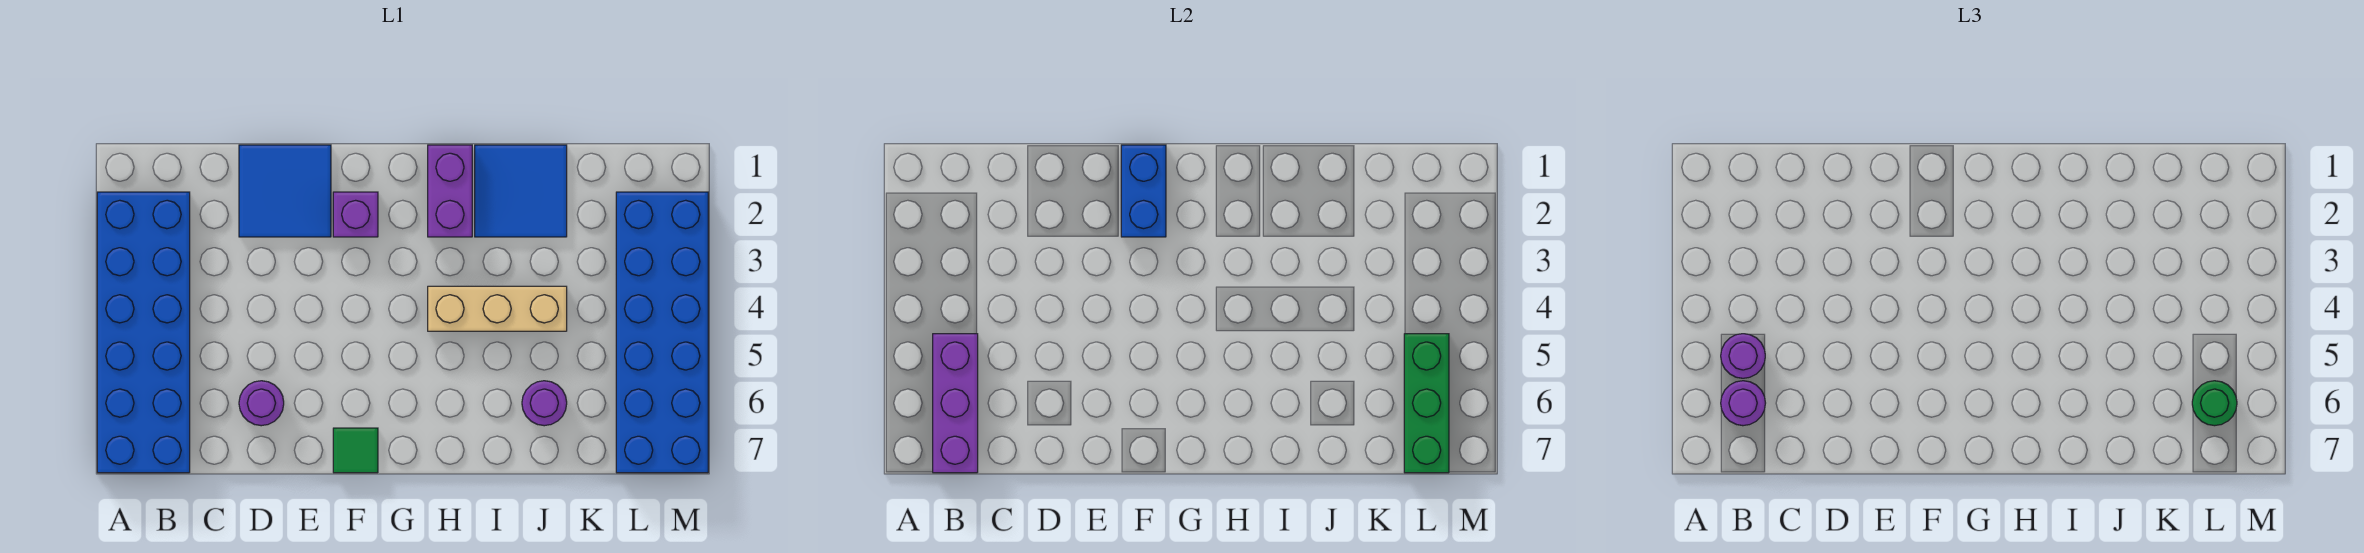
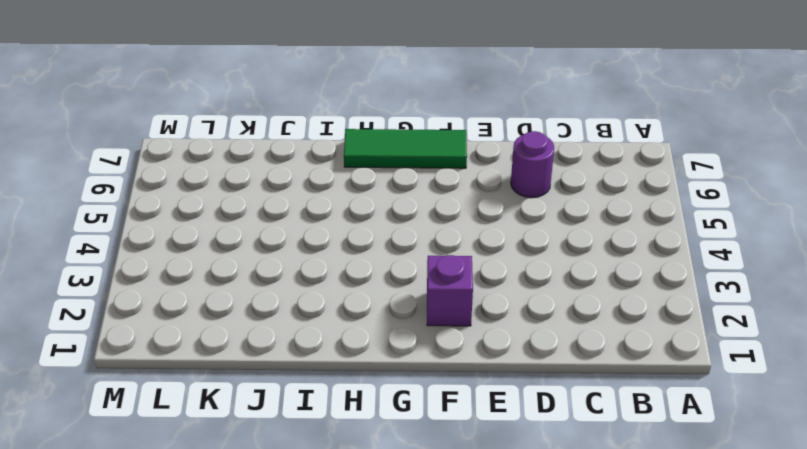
green 1x3 tile [344,129,467,168] -> green 1x1 tile [333,428,378,473]
none -> blue 2x6 brick [97,192,190,473]
none -> blue 2x2 tile [239,145,331,237]
none -> purple 1x2 brick [428,145,472,237]

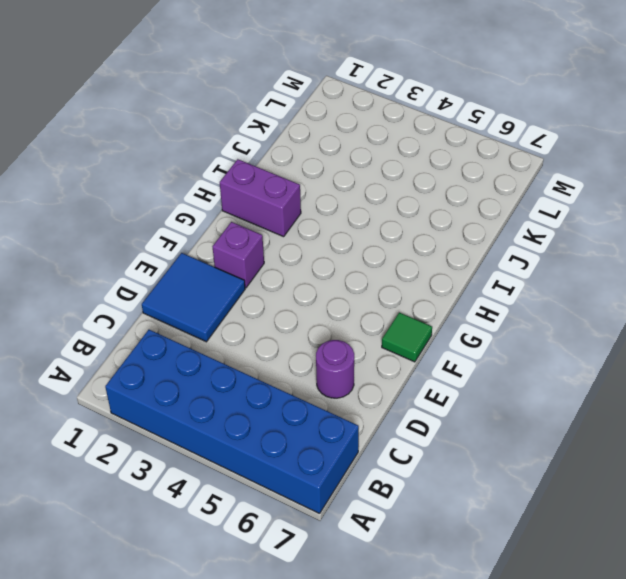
none -> tan 1x3 brick [428,286,567,331]
none -> blue 2x2 tile [475,145,567,237]
none -> purple 1x1 round brick [522,381,567,426]

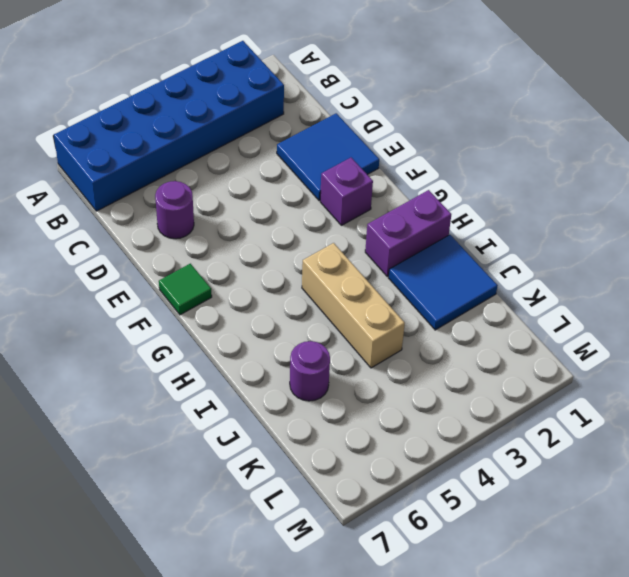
none -> blue 2x6 brick [616,192,708,473]
none -> purple 1x3 brick [933,334,978,473]
none -> blue 1x2 brick [1121,145,1166,237]

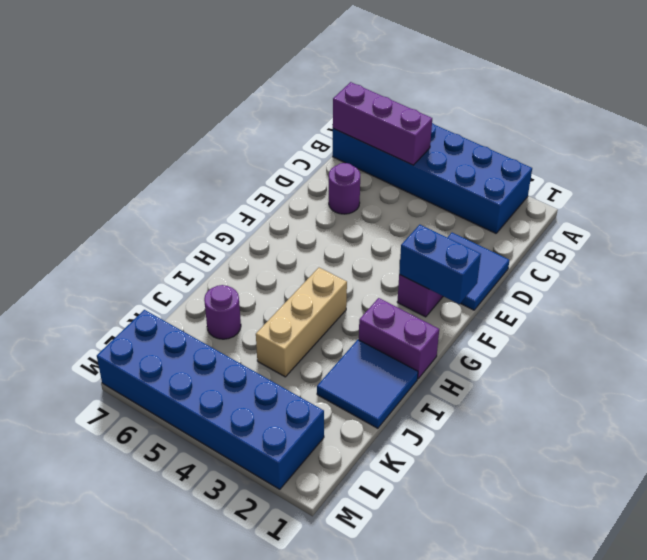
none -> green 1x1 tile [333,428,378,473]
none -> green 1x3 brick [1404,334,1449,473]
none -> purple 1x1 round brick [1721,334,1765,378]

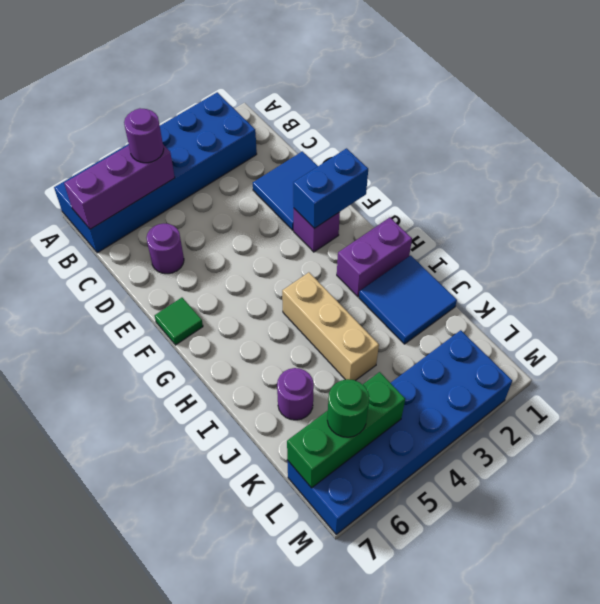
none -> purple 1x1 round brick [1721,381,1765,426]

